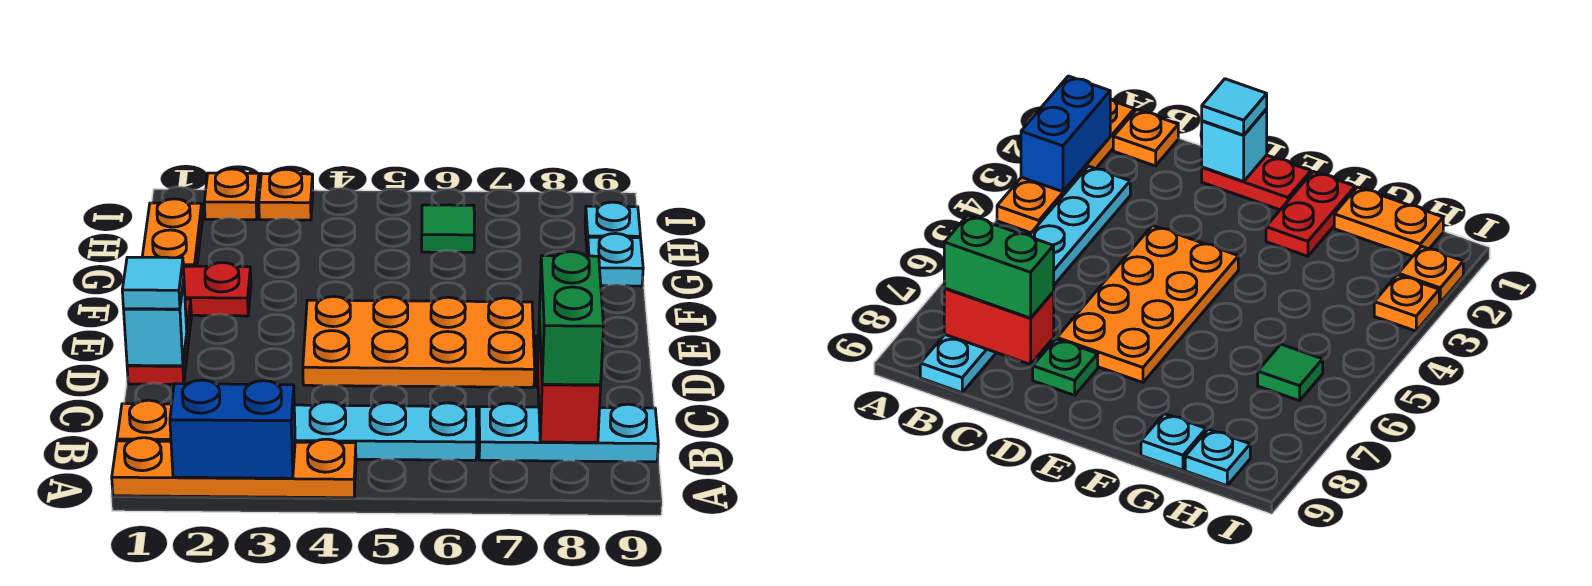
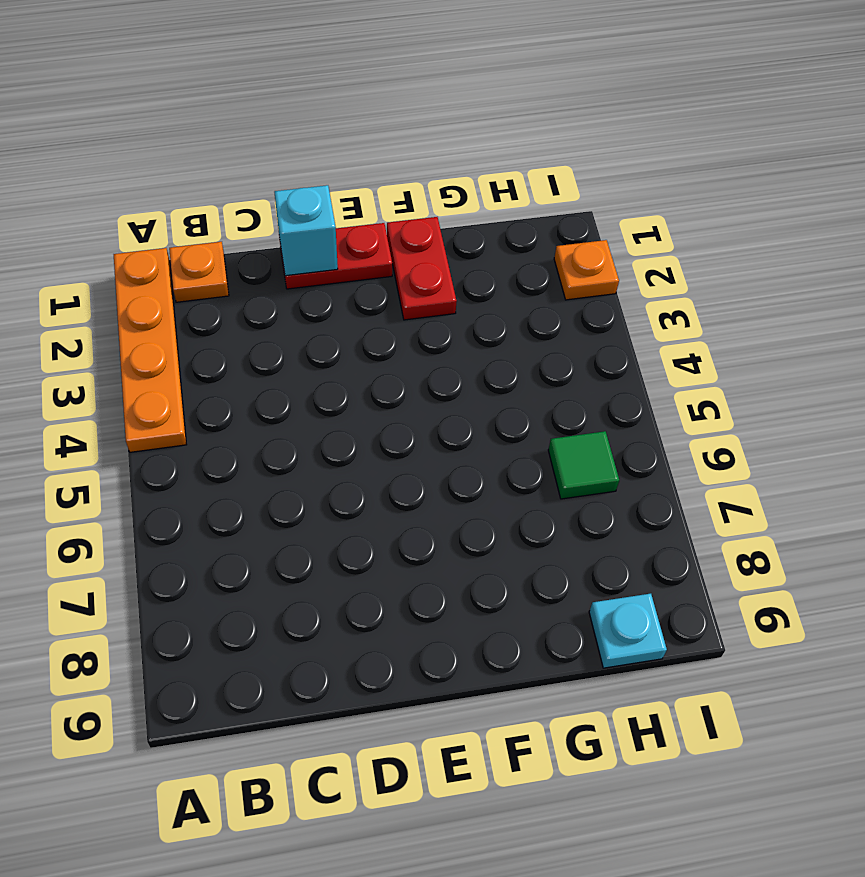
none -> cyan 1x4 plate [294,402,477,460]
none -> cyan 1x3 plate [479,403,658,462]
none -> orange 2x4 plate [303,297,535,387]

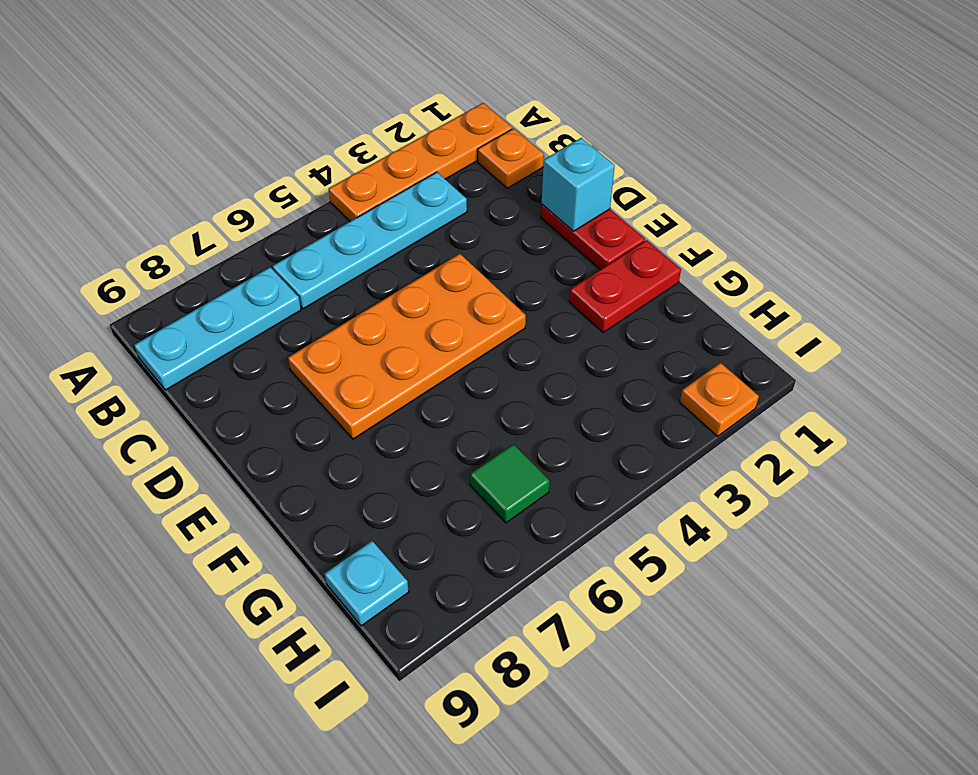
none -> green 1x1 plate [1033,339,1098,395]
none -> orange 1x2 plate [142,199,202,266]
none -> cyan 1x1 plate [587,233,643,286]

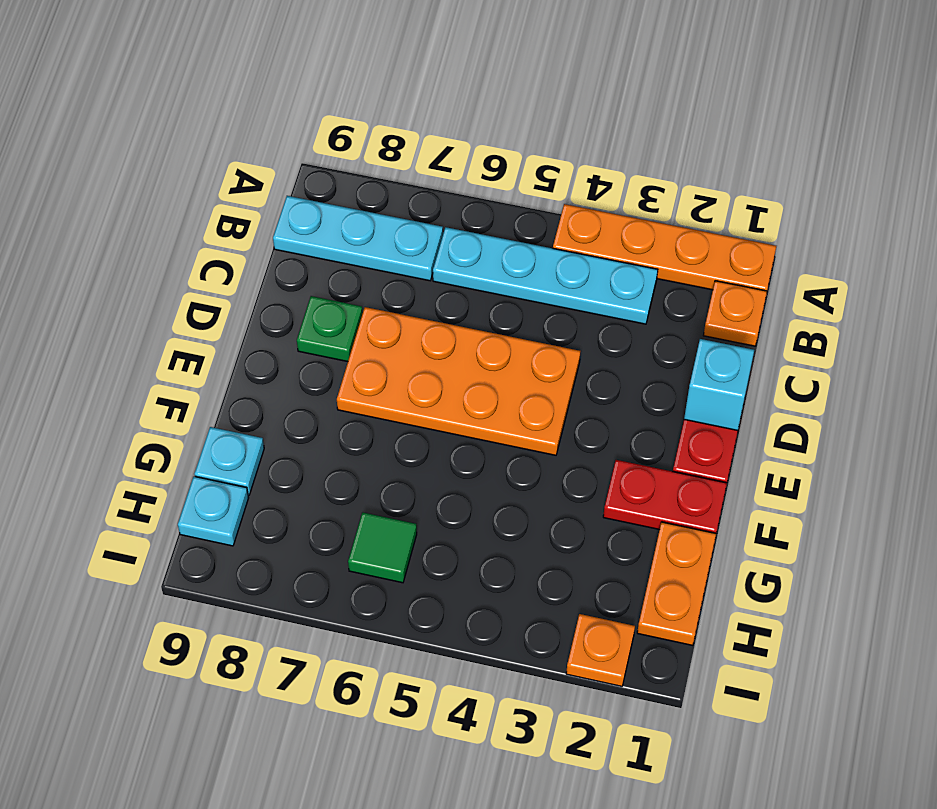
none -> orange 1x1 plate [259,169,313,220]
none -> blue 1x2 brick [170,380,295,478]
none -> red 1x2 brick [537,317,601,442]

